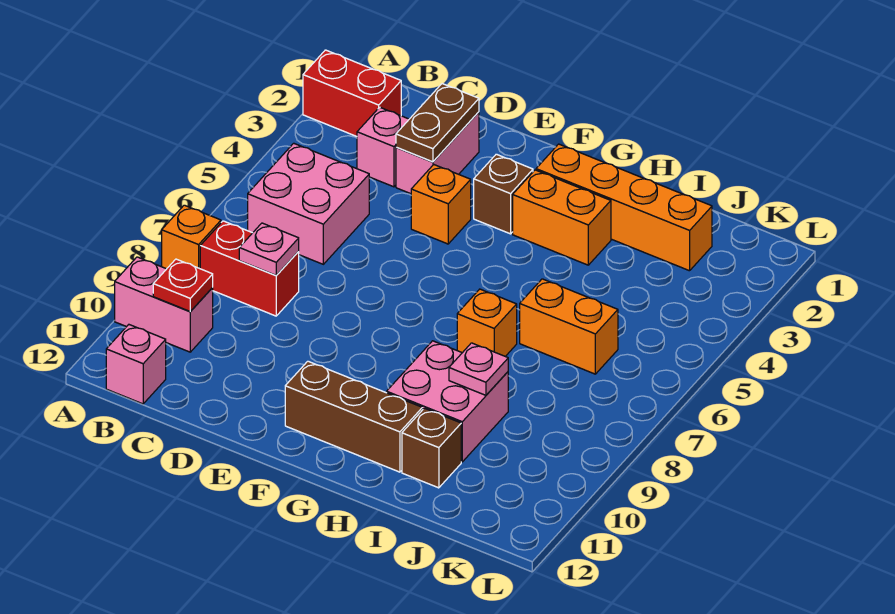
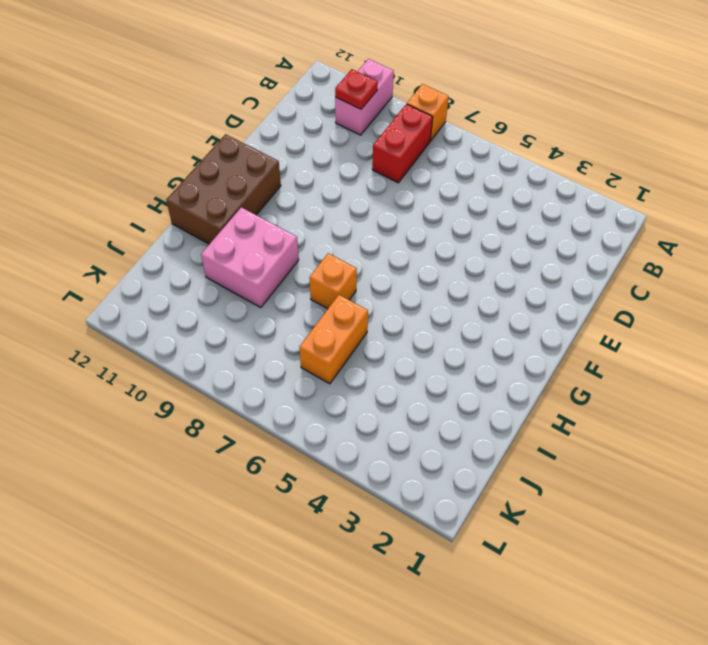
brown 2x3 brick [166,134,281,244] -> brown 1x3 brick [285,361,422,472]
none -> red 1x2 brick [303,50,401,136]
none -> pink 2x2 brick [248,143,369,264]
none -> pink 1x1 brick [106,325,166,404]

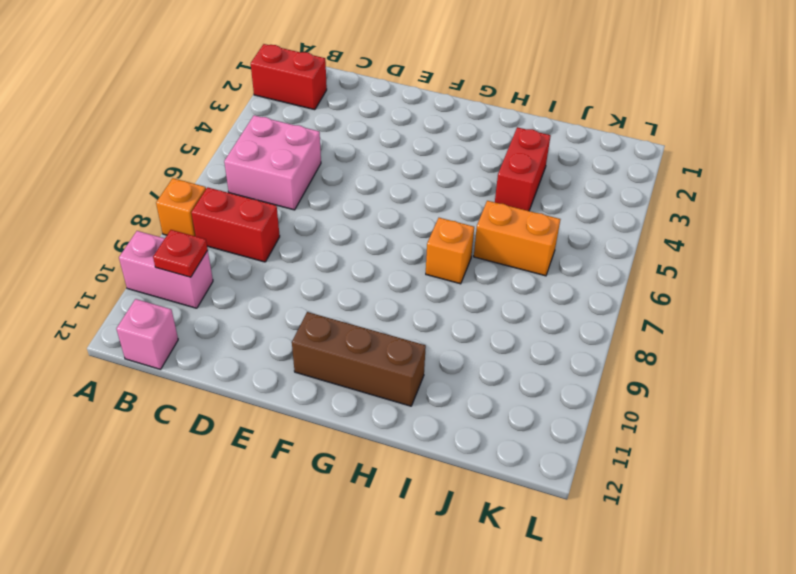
red 1x2 brick [495,127,551,211] -> none
none -> pink 1x1 brick [357,107,409,187]
none -> pink 1x2 brick [396,112,479,194]
none -> orange 1x1 brick [411,165,471,244]

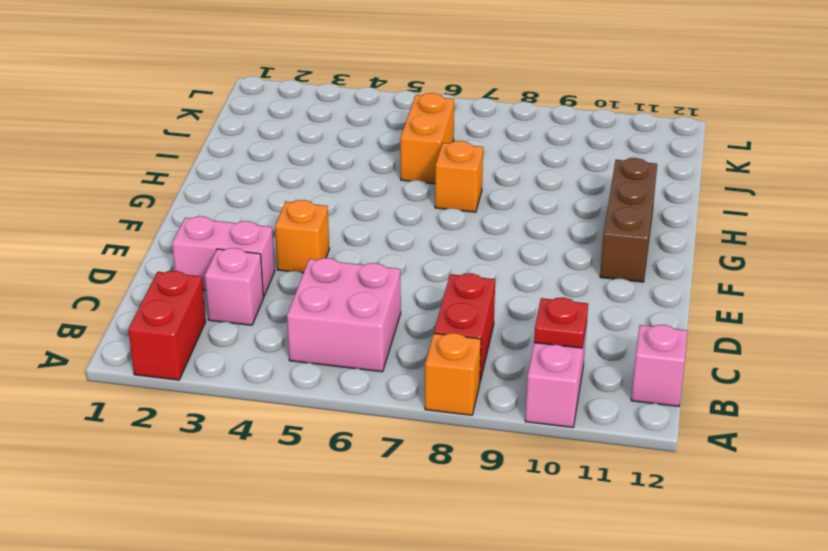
none -> brown 1x1 brick [474,154,533,234]
none -> orange 1x4 brick [536,144,712,271]
none -> orange 1x2 brick [513,170,611,265]

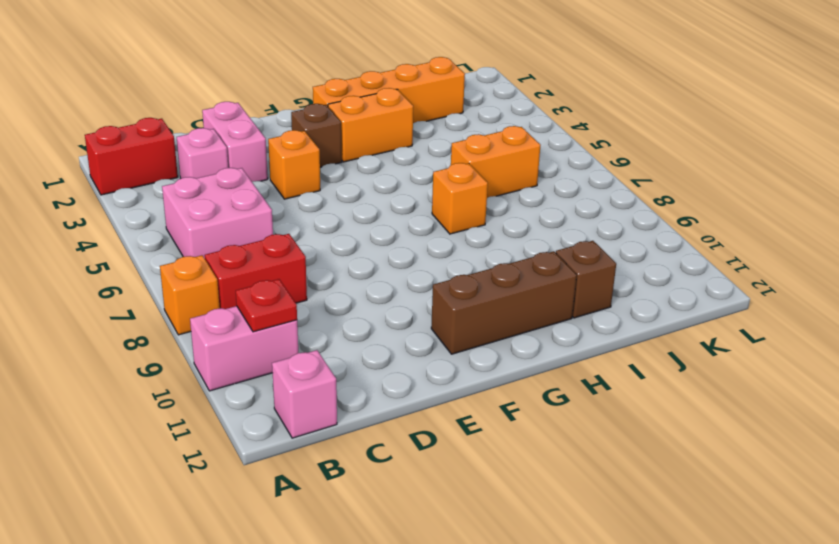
none -> pink 2x2 brick [387,341,508,462]
none -> pink 1x1 plate [239,223,299,275]
none -> brown 1x2 plate [396,84,479,162]

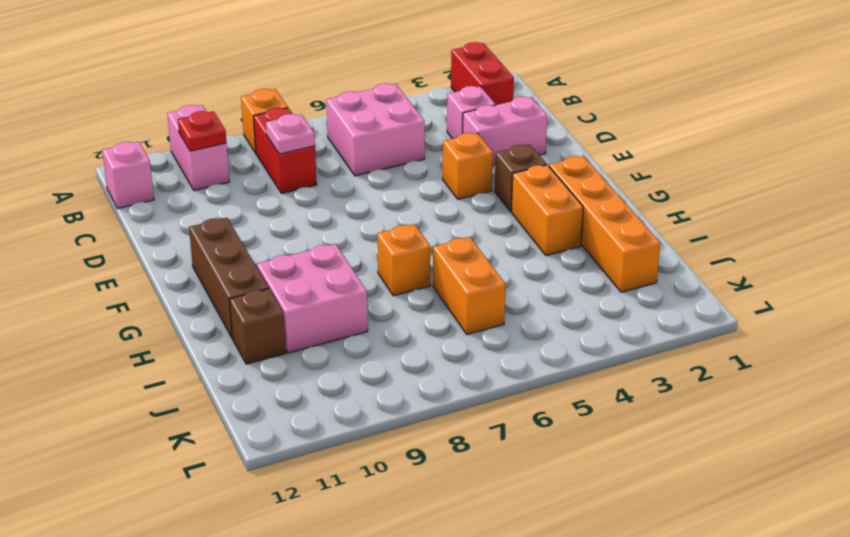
none -> brown 1x2 plate [396,84,479,162]
none -> pink 1x1 plate [449,343,508,395]

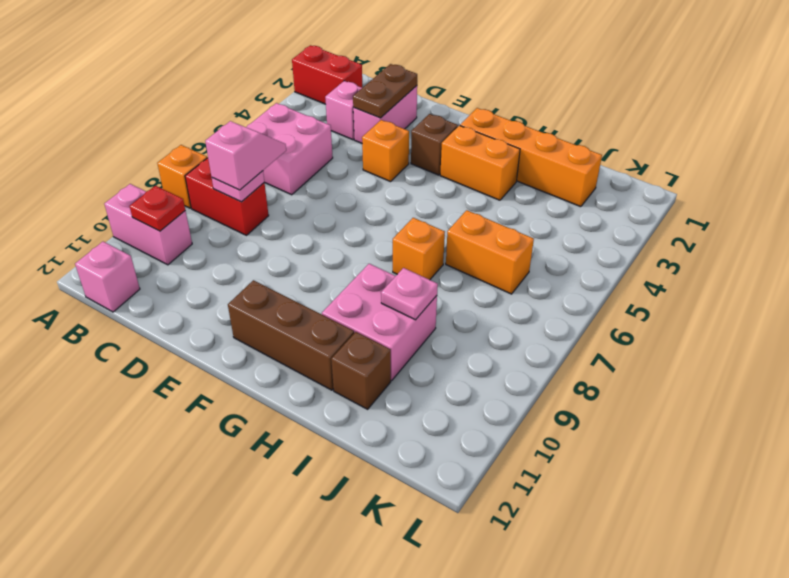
pink 1x2 slope [205,121,286,190] -> none

